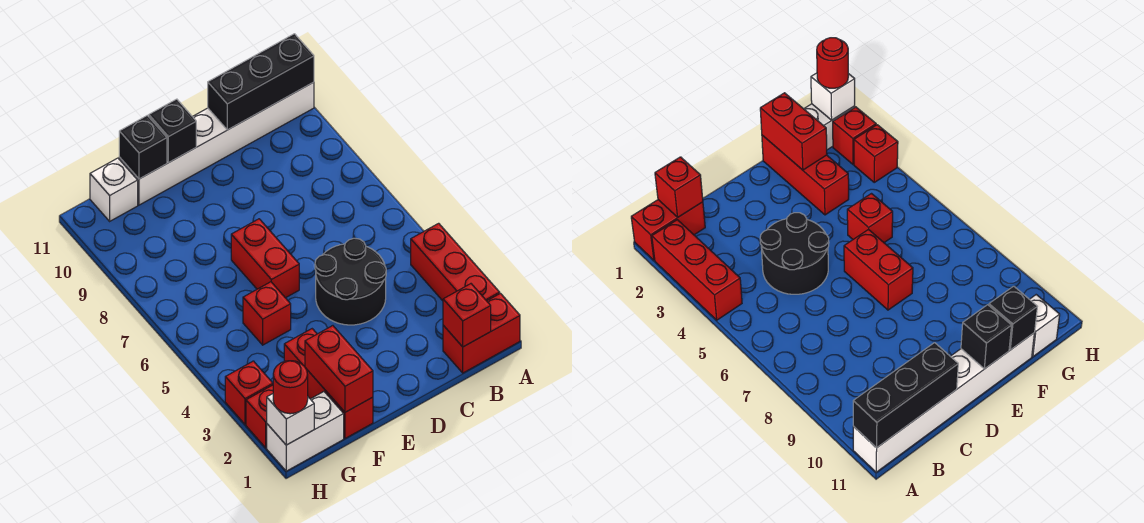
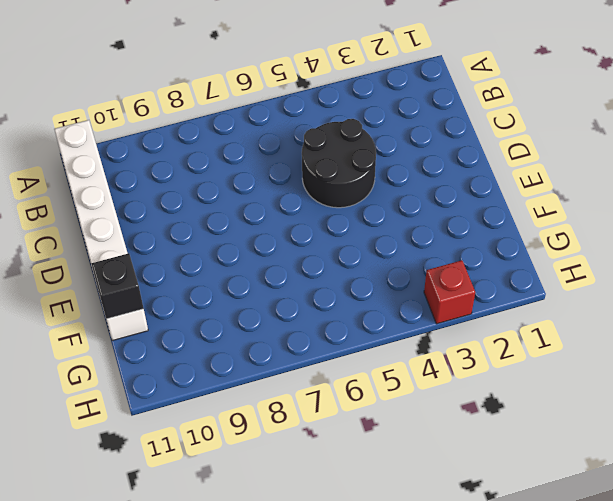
none -> red 1x2 brick [443,293,520,373]
none -> red 1x3 brick [411,223,500,301]
none -> red 1x2 brick [231,219,299,298]

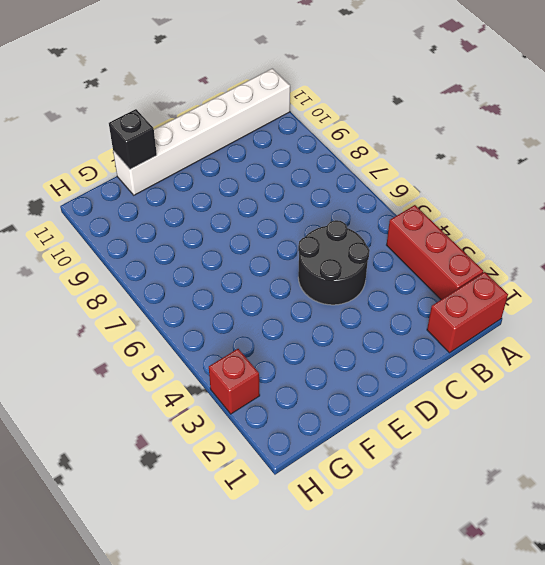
none -> red 1x2 brick [231,219,299,298]
none -> red 1x3 brick [284,329,373,438]
none -> red 1x1 brick [243,282,291,345]

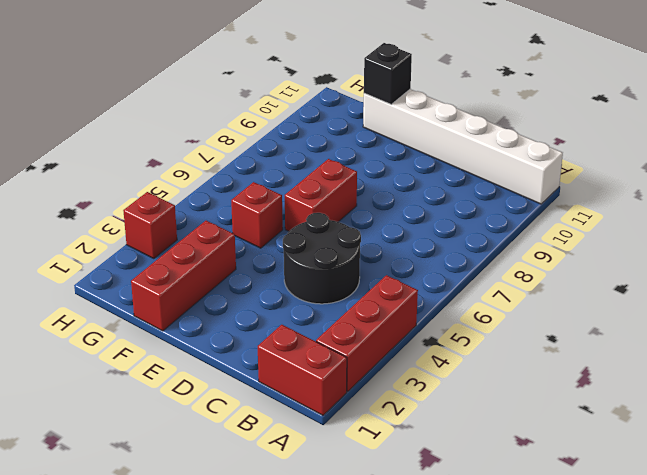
none -> white 1x2 brick [267,392,344,471]
none -> white 1x1 brick [90,158,138,221]
none -> red 1x1 brick [246,385,273,448]

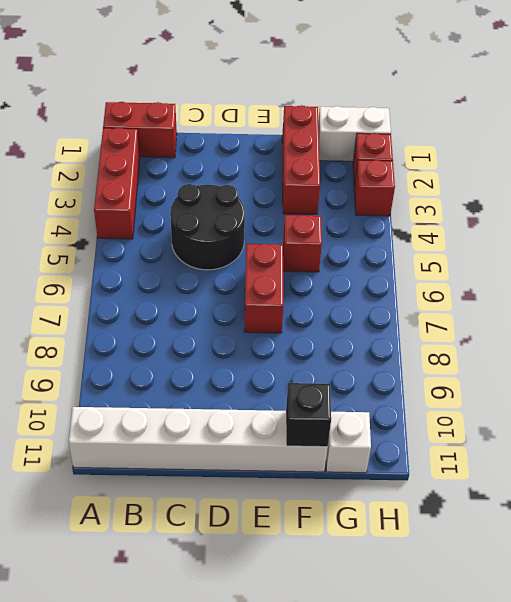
none -> black 1x3 brick [208,34,314,130]
none -> red 1x1 brick [443,284,491,347]
none -> black 1x1 brick [149,99,196,163]

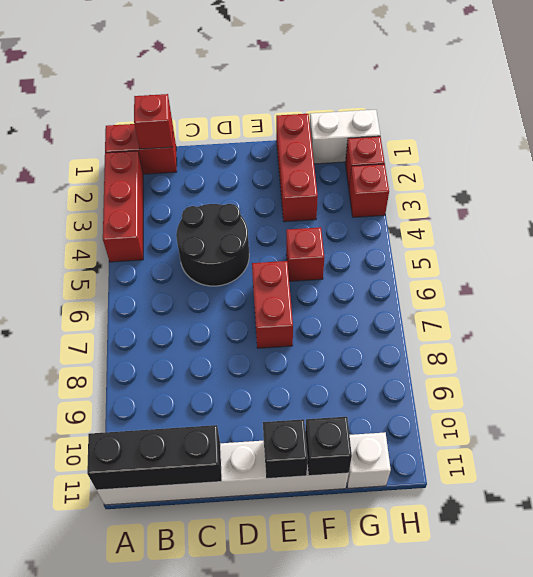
none -> red 1x2 brick [305,326,373,412]
none -> white 1x1 brick [267,394,314,445]
none -> red 1x1 round brick [273,361,308,414]

